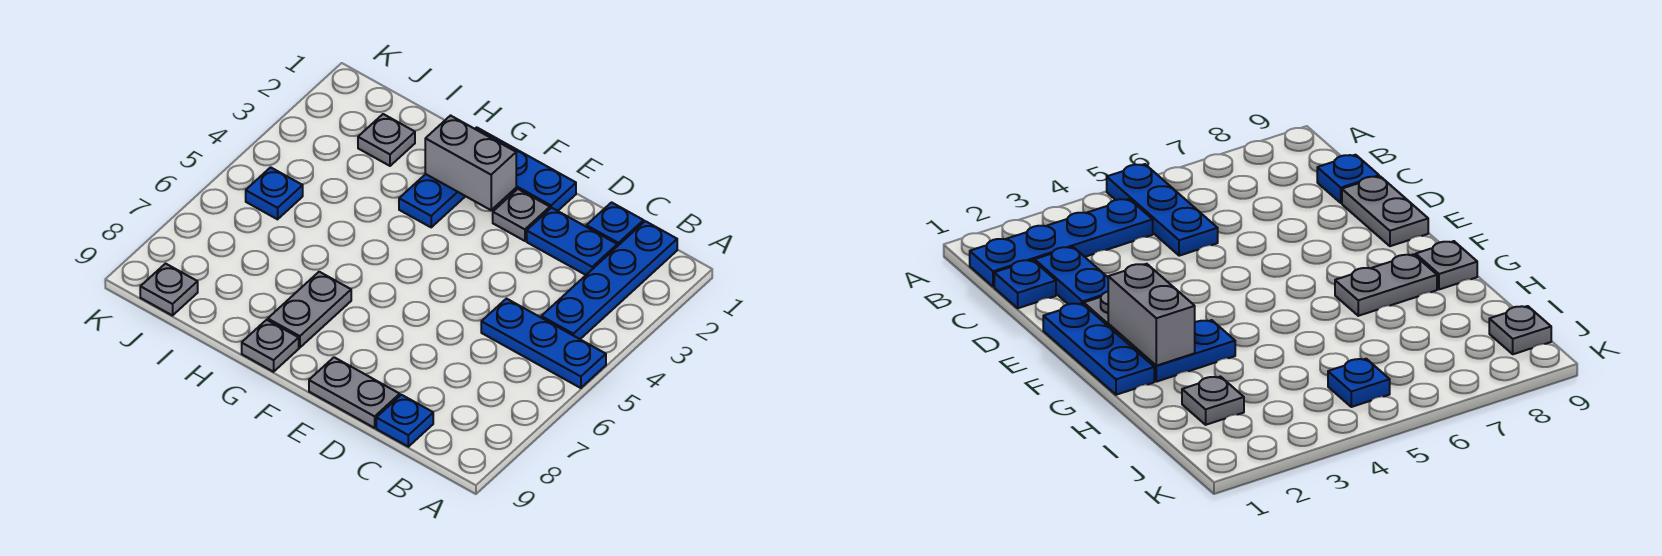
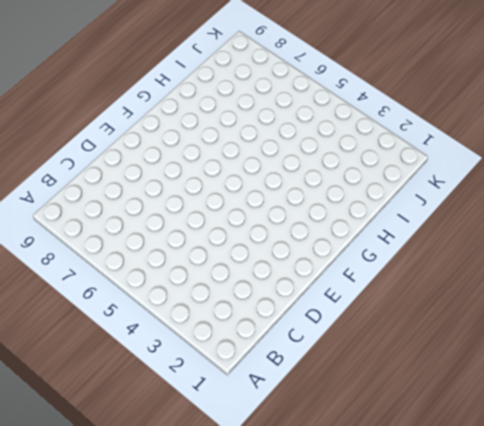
none -> blue 1x3 plate [481,299,606,388]
none -> blue 1x4 plate [541,221,677,339]
none -> blue 1x1 plate [586,202,644,246]

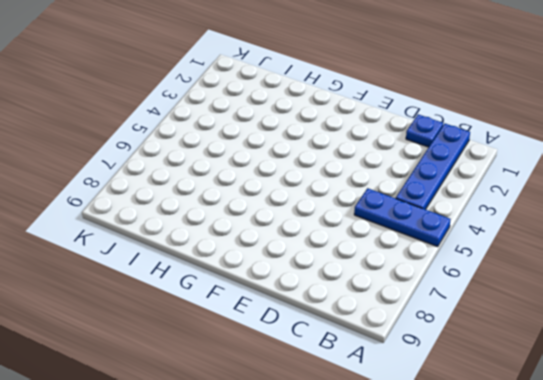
none -> blue 1x2 plate [527,208,617,275]
none -> blue 1x1 plate [376,395,433,447]
none -> grey 1x2 plate [309,357,400,428]

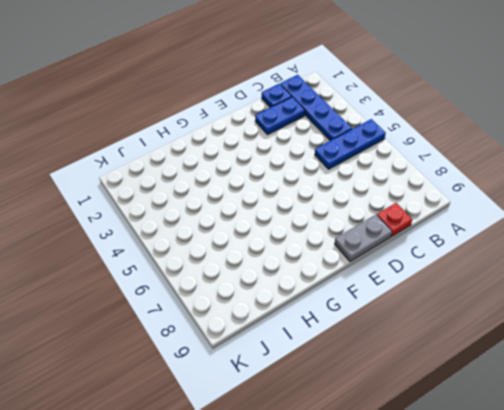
red 1x1 plate [377,203,412,236] -> blue 1x1 plate [376,395,433,447]
none -> blue 1x3 plate [475,127,576,211]
none -> grey 1x1 plate [493,189,550,241]
none -> blue 1x2 plate [399,174,465,227]

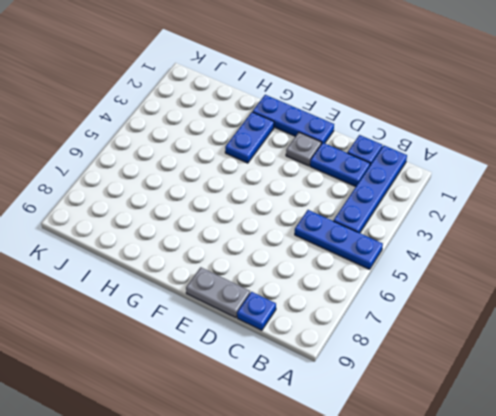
none -> grey 1x2 plate [268,272,351,348]
none -> grey 1x1 plate [242,320,299,372]
none -> grey 1x1 plate [358,114,415,166]

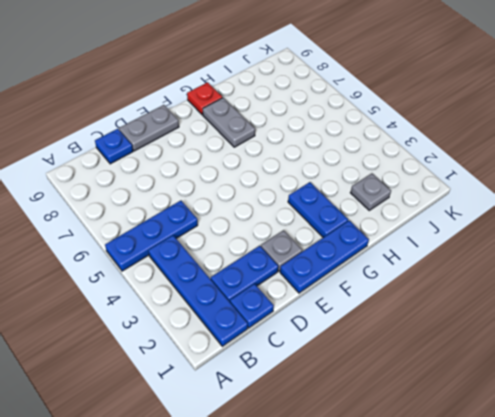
red 1x1 plate [187,82,222,115] -> grey 1x1 plate [242,320,299,372]
none -> blue 1x1 plate [246,167,303,219]
none -> grey 1x1 plate [140,264,198,316]
none -> grey 1x2 brick [425,116,516,210]

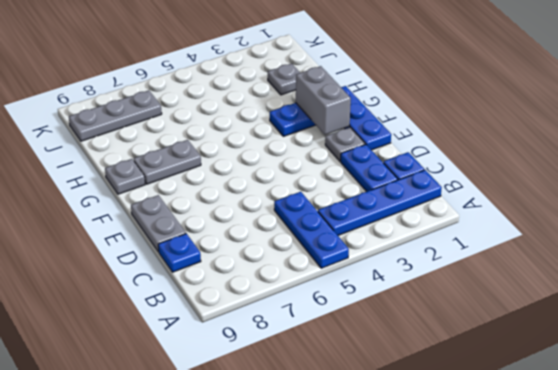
grey 1x3 plate [69,90,162,141] -> grey 1x1 plate [140,264,198,316]
none -> blue 1x1 plate [246,167,303,219]

